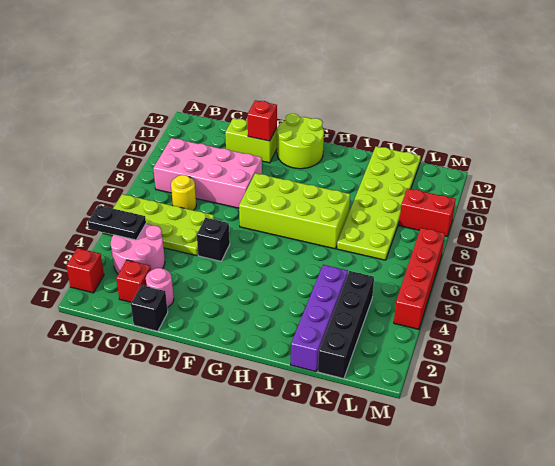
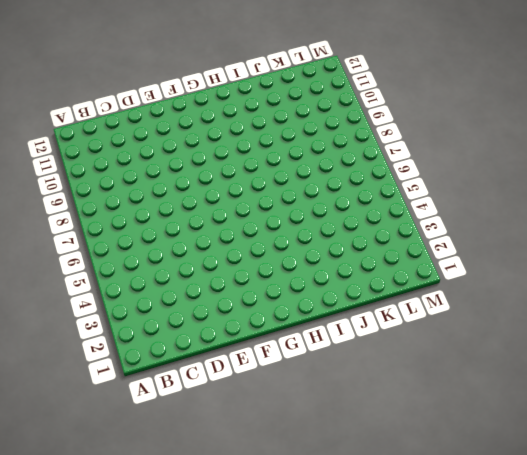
none -> red 1x1 brick [66,248,104,293]
none -> lime 2x4 plate [103,194,214,256]
none -> pink 2x2 round brick [111,224,165,274]

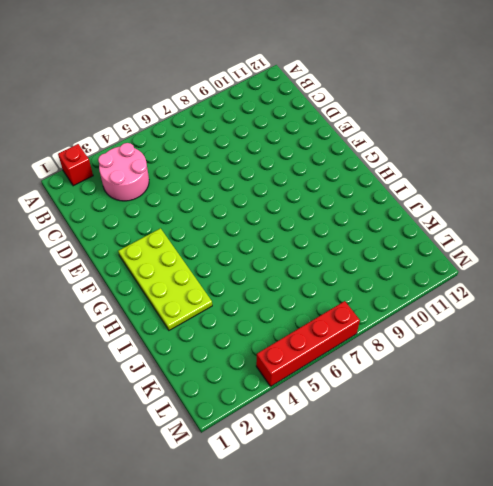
lime 2x4 plate [118,228,212,330] -> lime 2x4 plate moved to [103,194,214,256]
none -> pink 2x4 brick [153,138,262,208]
none -> red 1x1 brick [116,260,151,302]
none -> yellow 1x1 round brick [171,175,196,210]

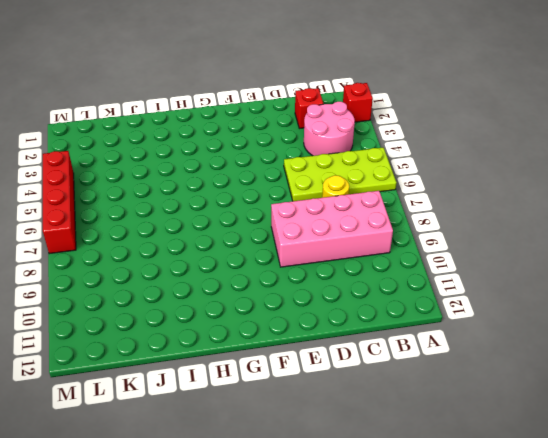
none -> black 1x1 brick [131,285,168,331]
none -> pink 1x1 round brick [146,268,174,307]
none -> lime 1x2 brick [225,118,277,163]

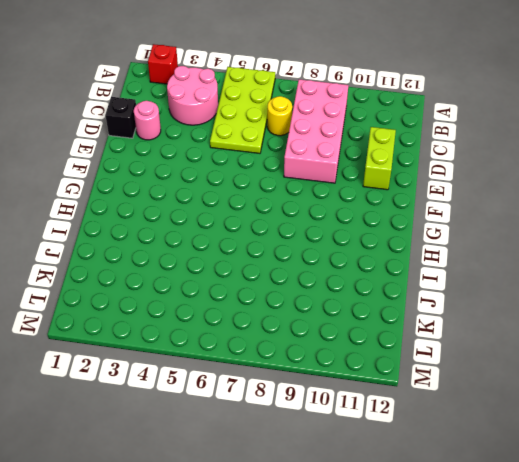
none -> red 1x1 brick [116,260,151,302]
none -> black 1x1 brick [197,218,230,261]
none -> lime 2x4 brick [239,173,350,249]

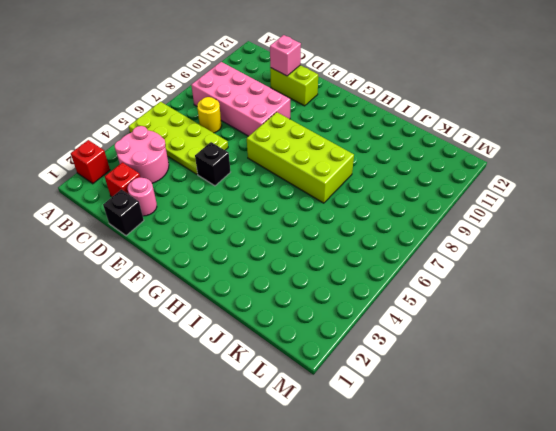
pink 1x1 brick [270,35,301,76] -> none
none -> lime 2x2 round brick [277,114,324,169]
none -> purple 1x4 brick [291,265,348,372]
none -> lime 2x6 plate [337,147,421,260]

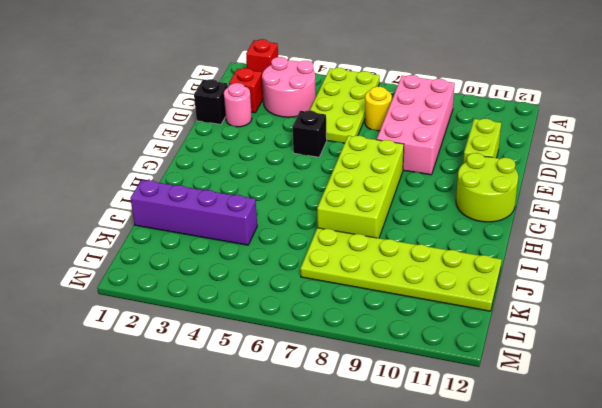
none -> black 1x4 brick [318,271,374,379]
none -> red 1x2 brick [399,188,456,236]
none -> red 1x4 brick [394,228,445,329]

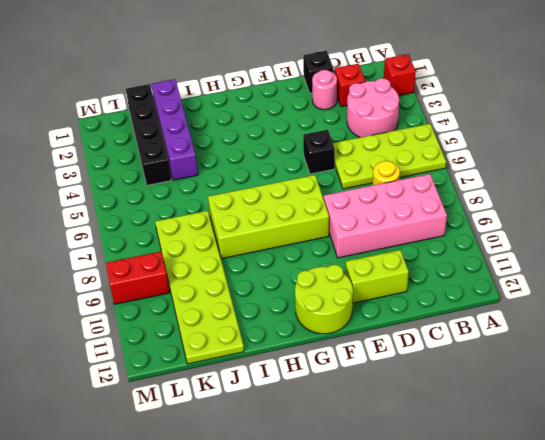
none -> red 1x4 brick [394,228,445,329]
none -> black 1x2 plate [88,205,146,240]
none -> red 1x1 brick [248,100,277,141]

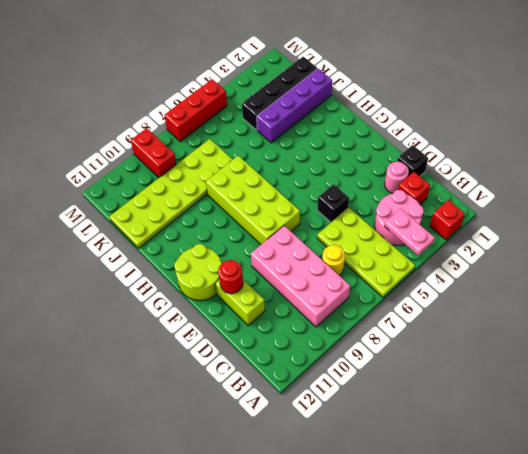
pink 1x2 plate [385,209,435,255] -> black 1x2 plate [88,205,146,240]
red 1x1 round brick [218,260,243,294] -> red 1x1 brick [248,100,277,141]
red 1x3 brick [164,79,227,142] -> red 1x4 brick [394,228,445,329]

